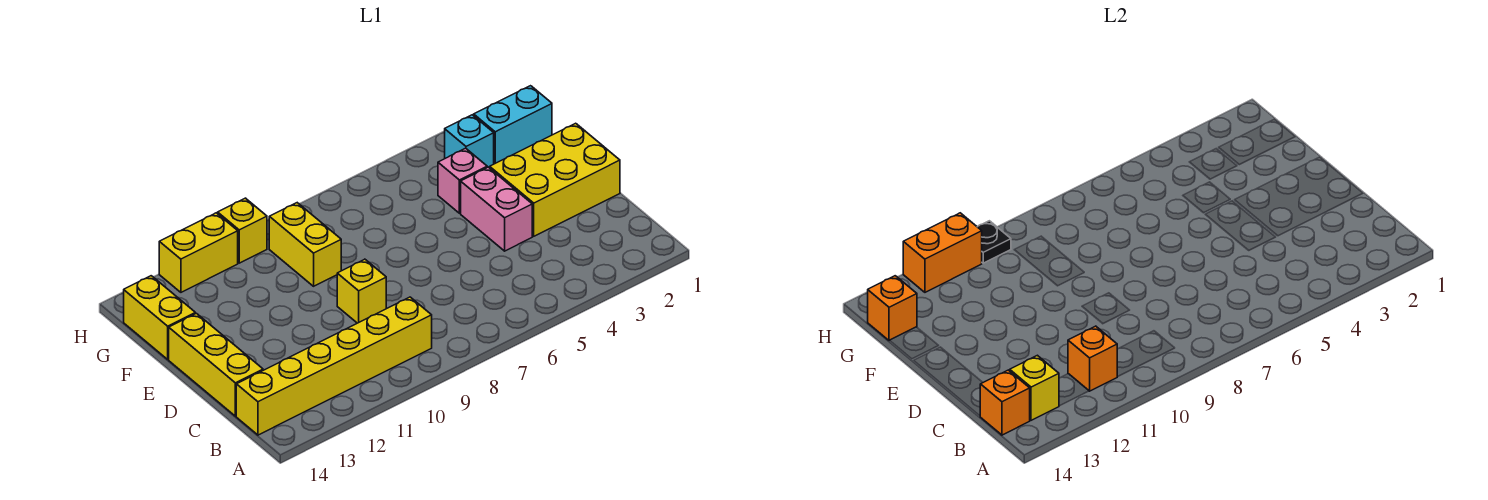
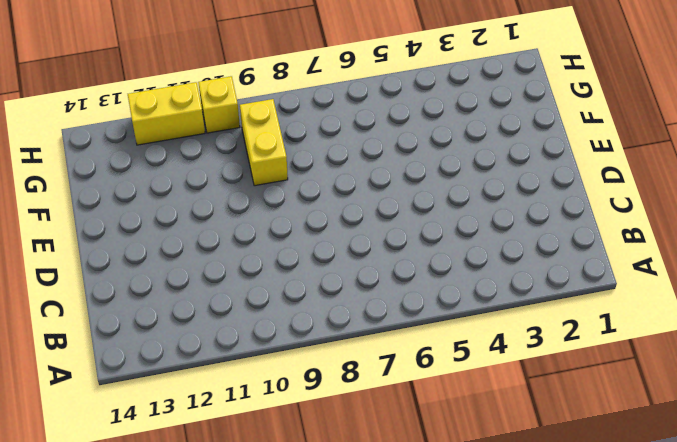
none -> yellow 1x6 brick [236,297,432,435]
none -> yellow 1x3 brick [169,313,263,416]
none -> yellow 2x3 brick [490,123,620,236]

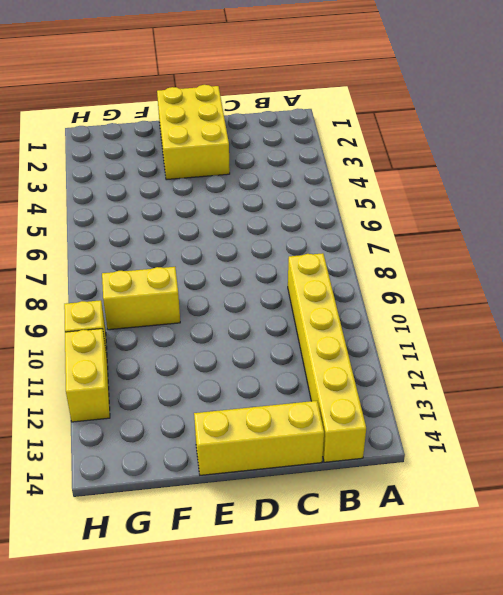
none -> pink 1x2 brick [461,167,532,251]
none -> yellow 1x1 brick [337,259,386,323]
none -> pink 1x1 brick [438,148,487,213]

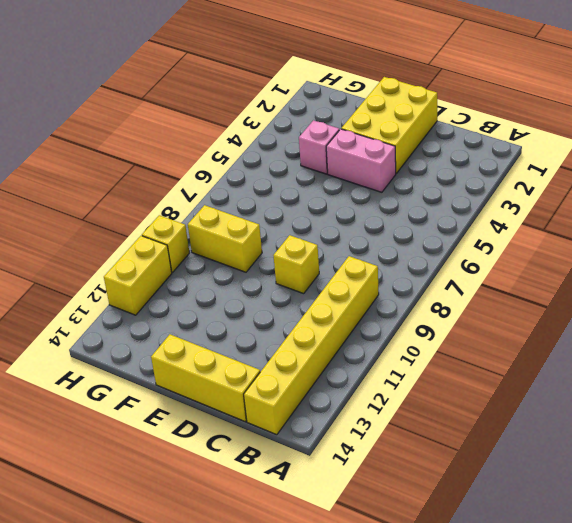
none -> yellow 1x2 brick [124,276,195,359]
none -> cyan 1x2 brick [474,86,552,164]
none -> cyan 1x1 brick [445,115,494,168]

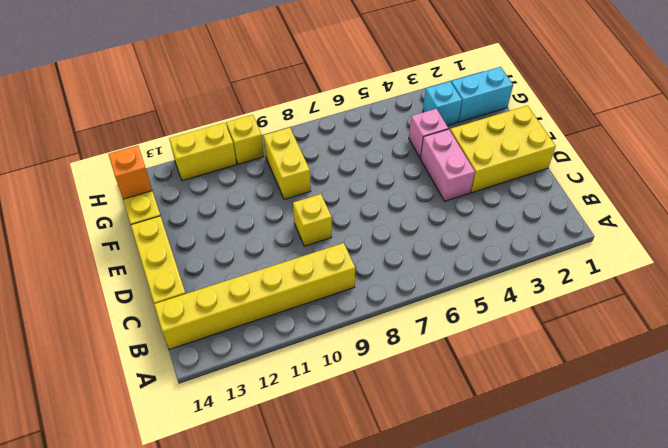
none -> orange 1x1 brick [1068,326,1117,391]
none -> yellow 1x1 brick [1010,355,1059,420]
none -> orange 1x1 brick [980,370,1030,435]

